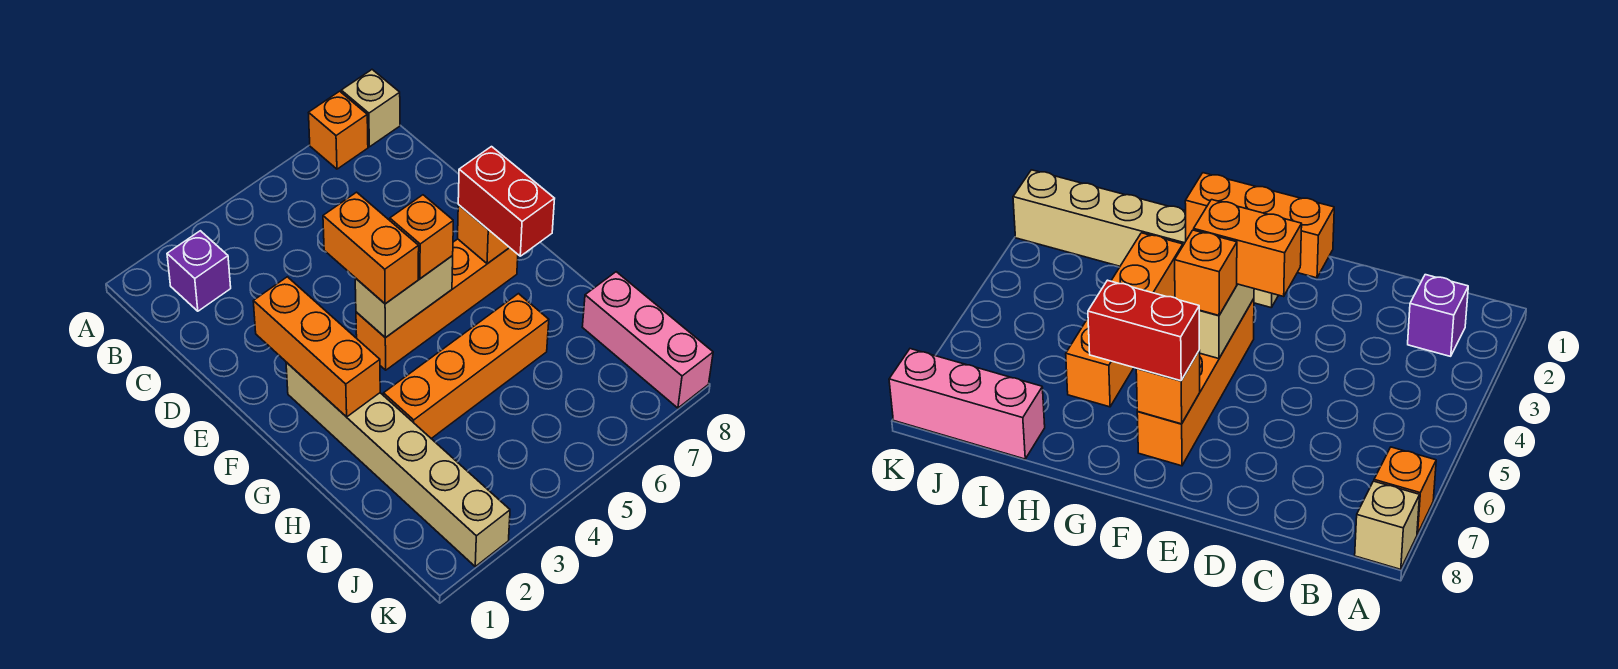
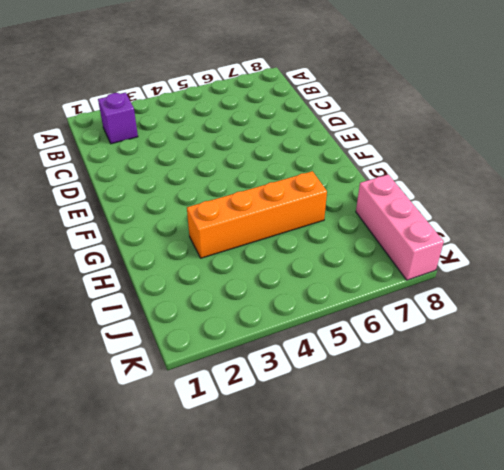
none -> orange 1x1 brick [309,91,368,169]
none -> tan 1x1 brick [341,70,400,147]
none -> tan 1x6 brick [286,362,510,566]

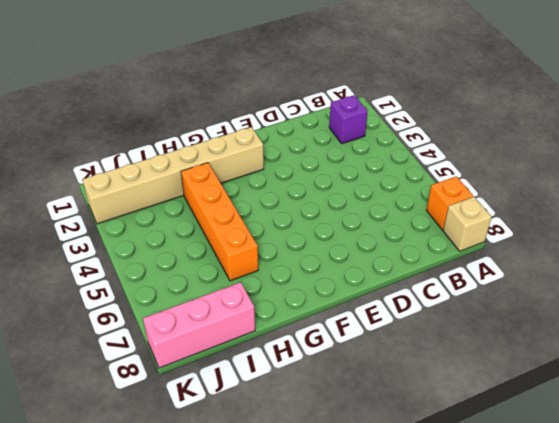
none -> orange 1x4 brick [356,239,518,370]
none -> orange 1x3 brick [253,277,380,417]
none -> tan 1x2 brick [355,256,453,338]

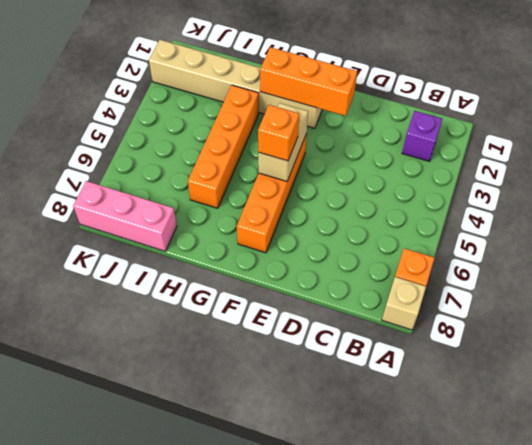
none -> orange 1x1 brick [458,205,510,264]
none -> orange 1x2 brick [323,192,419,304]
none -> red 1x2 brick [458,147,555,256]

